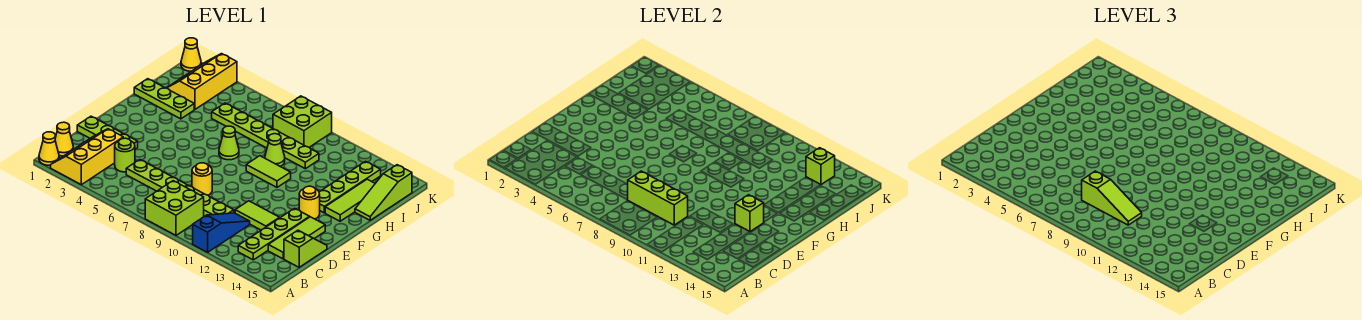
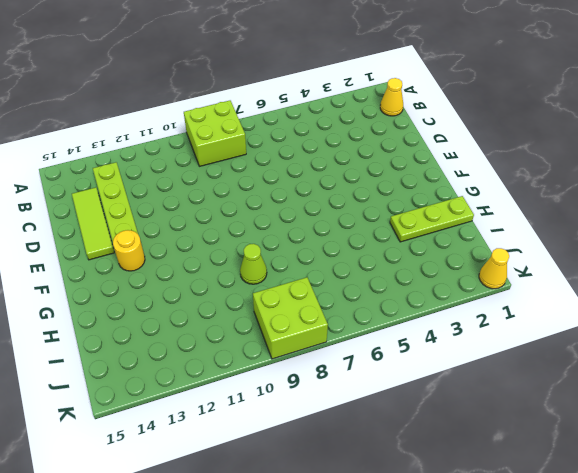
none -> yellow 1x1 cone [39,132,59,165]
none -> yellow 2x3 slope [51,129,123,185]
none -> blue 1x3 slope [193,213,250,252]

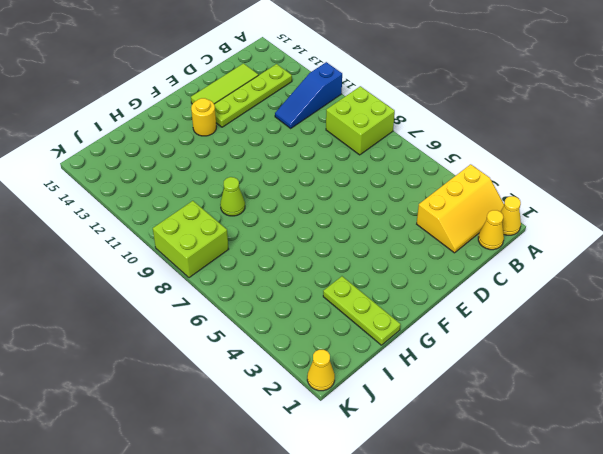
none -> lime 1x1 round brick [115,138,135,172]
none -> lime 1x6 plate [126,160,234,217]
none -> lime 1x2 slope [284,230,327,267]

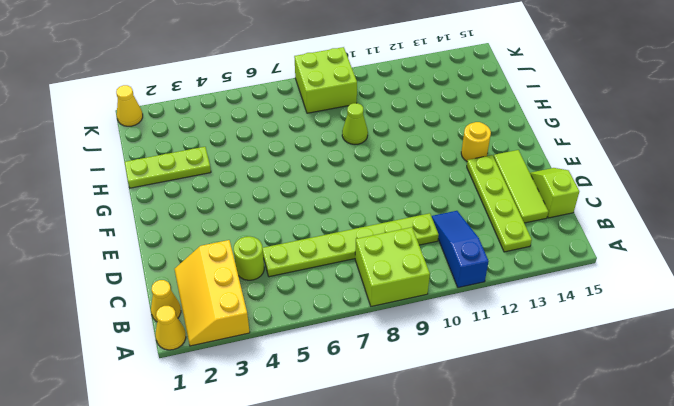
none -> lime 1x3 plate [77,116,138,149]
none -> yellow 1x1 round brick [192,163,212,195]
none -> lime 1x2 tile [235,201,279,230]

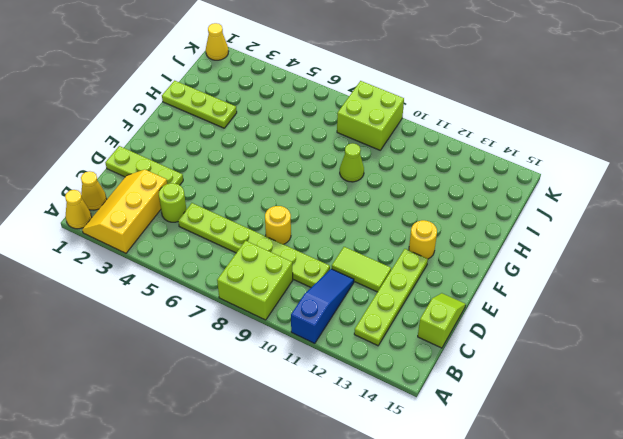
none -> lime 1x3 tile [268,217,325,259]
none -> lime 1x1 cone [219,126,239,160]
none -> lime 1x2 tile [246,156,291,187]

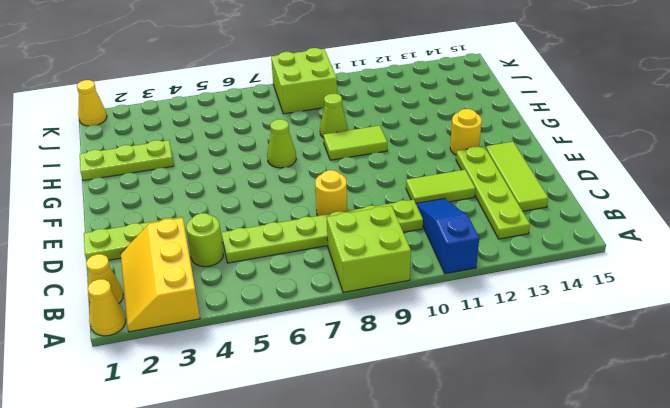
none -> lime 1x2 slope [284,230,327,267]
none -> lime 1x4 plate [319,161,381,213]
none -> lime 1x3 tile [325,179,375,221]

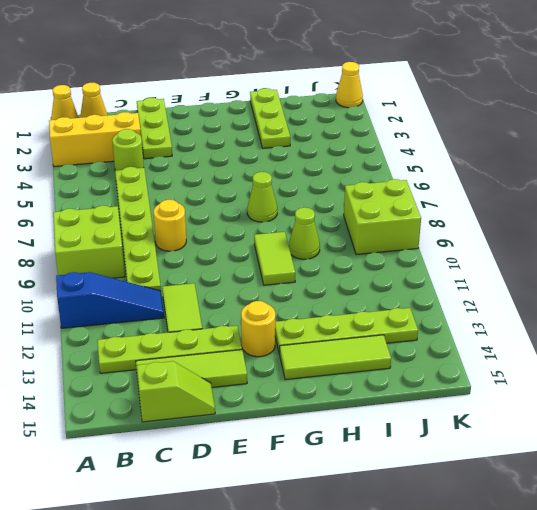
none -> lime 1x3 slope [355,165,412,220]
none -> yellow 2x3 slope [167,54,237,109]
none -> lime 1x6 plate [212,103,319,169]

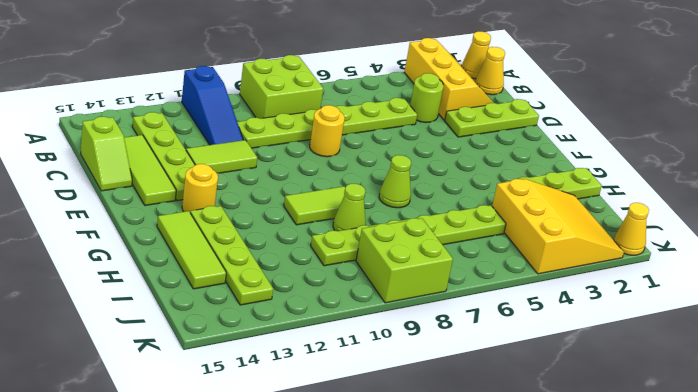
yellow 3x3 slope [492,179,624,274] -> yellow 2x3 slope [167,54,237,109]
none -> lime 1x3 slope [355,165,412,220]
none -> lime 1x3 brick [628,171,688,225]
none -> lime 1x1 brick [735,195,764,232]

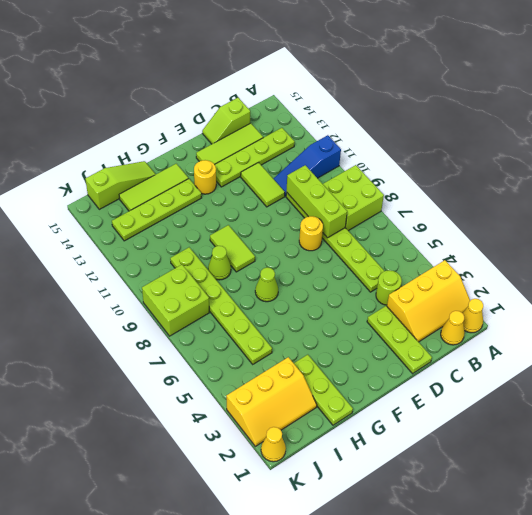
none -> lime 1x1 brick [735,195,764,232]
none -> lime 1x1 brick [806,148,835,185]
none -> lime 1x3 slope [1082,171,1142,225]

